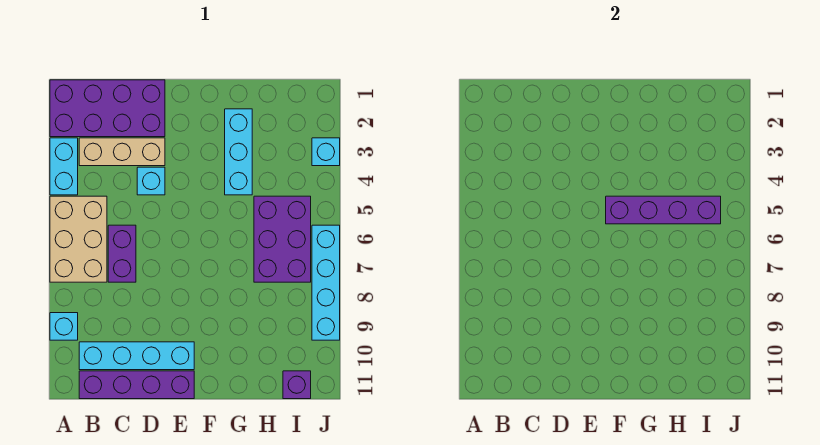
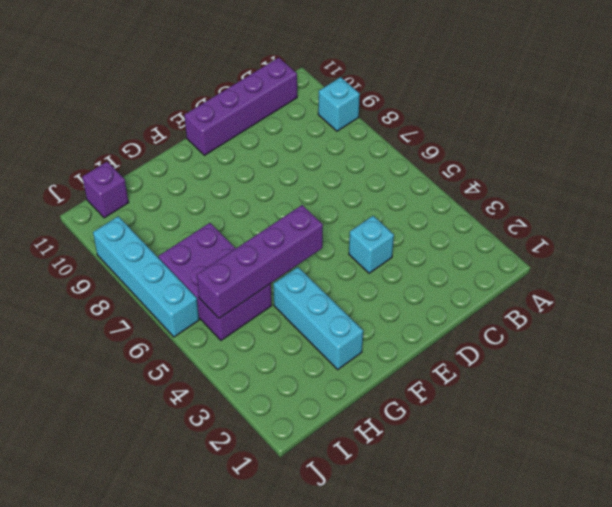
none -> purple 2x4 brick [50,80,165,137]
none -> cyan 1x2 brick [50,138,78,195]
none -> tan 2x3 brick [50,196,107,282]

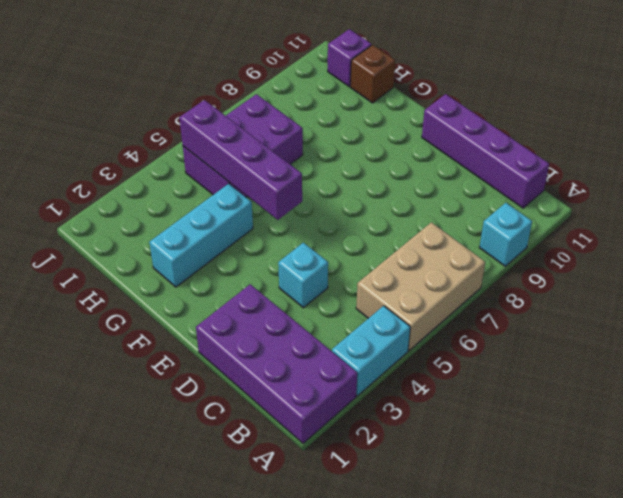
brown 1x1 brick [350,45,395,103] -> none
none -> tan 1x3 brick [79,138,165,166]
none -> cyan 1x4 brick [79,342,194,370]
none -> purple 1x2 brick [108,225,136,282]

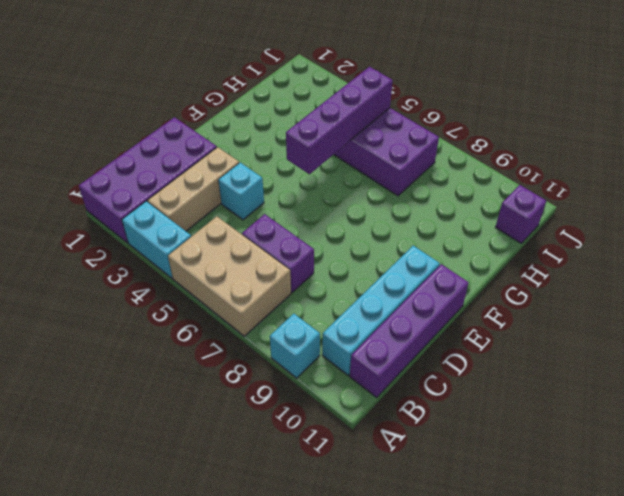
none -> cyan 1x3 brick [225,109,252,195]
none -> cyan 1x1 brick [312,138,340,166]
none -> cyan 1x4 brick [312,225,340,340]

